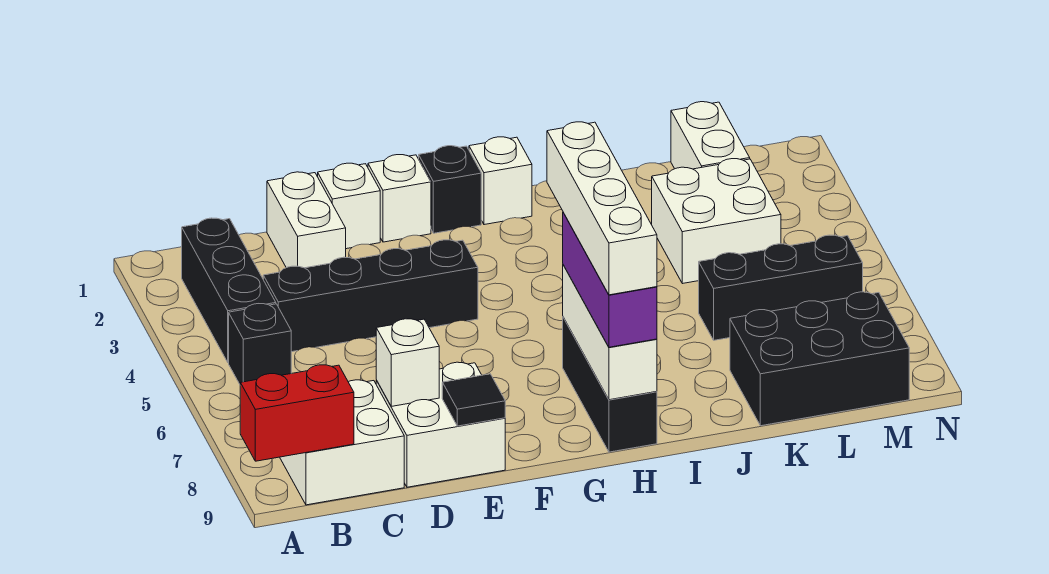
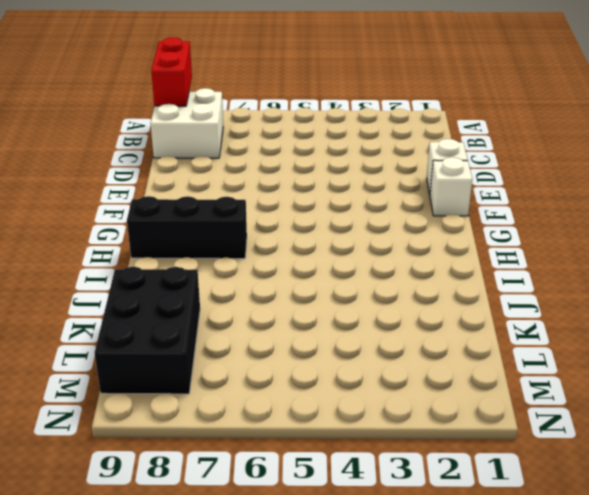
none -> black 1x3 brick [182,218,276,363]
none -> black 1x1 brick [229,304,291,384]
none -> black 1x4 brick [263,240,478,352]

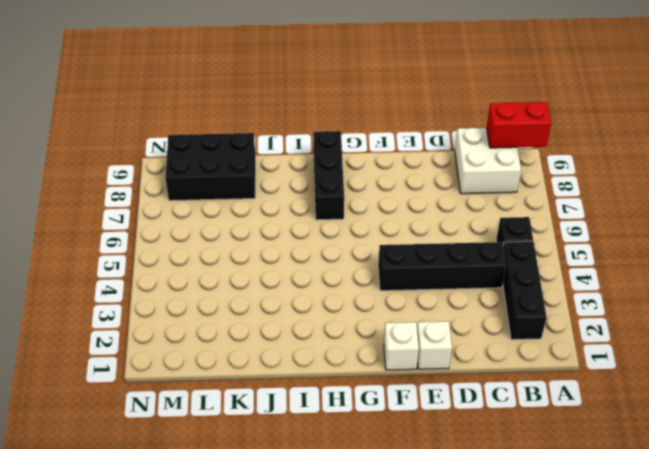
none -> white 1x2 brick [267,172,346,268]
none -> white 2x2 brick [376,362,505,487]
none -> black 1x1 brick [419,146,481,233]

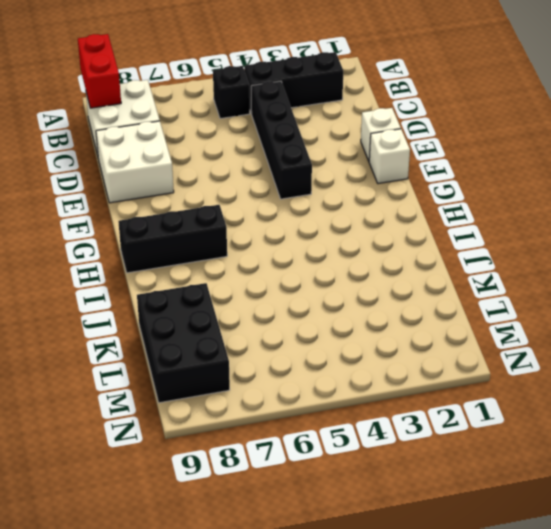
none -> white 1x2 brick [267,172,346,268]
none -> black 1x1 brick [419,146,481,233]
none -> white 1x1 brick [469,137,532,225]

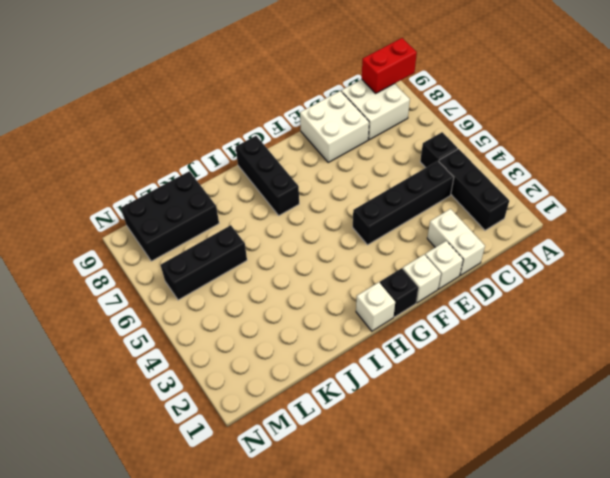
none -> white 2x2 brick [652,159,781,284]
none -> white 1x2 brick [671,102,750,169]
none -> white 1x1 brick [376,319,439,406]

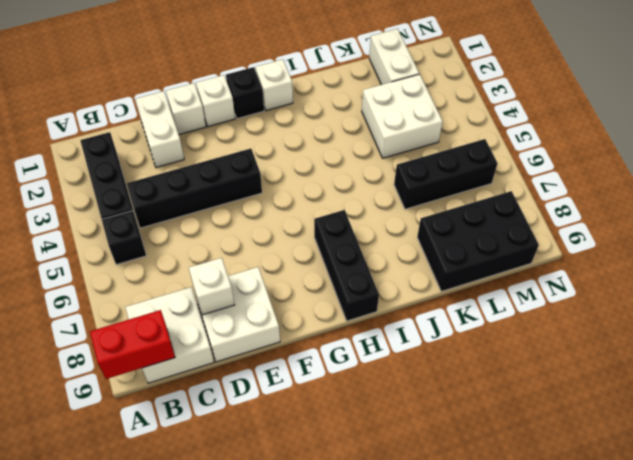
none -> black 1x1 tile [442,374,505,426]
none -> white 1x3 brick [563,265,657,400]
none -> purple 1x3 brick [563,213,657,347]

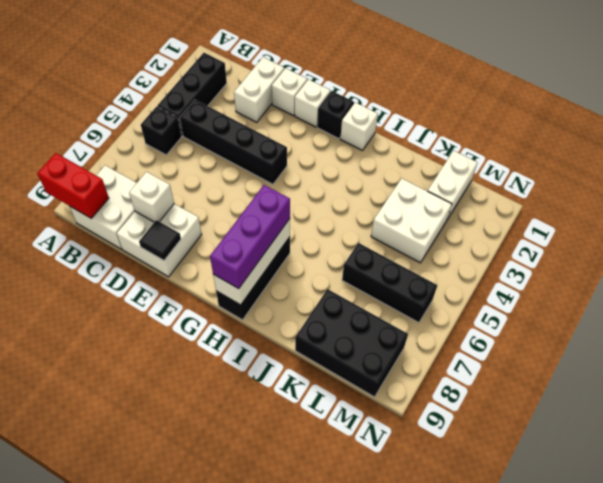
none -> white 1x4 brick [547,122,657,295]

